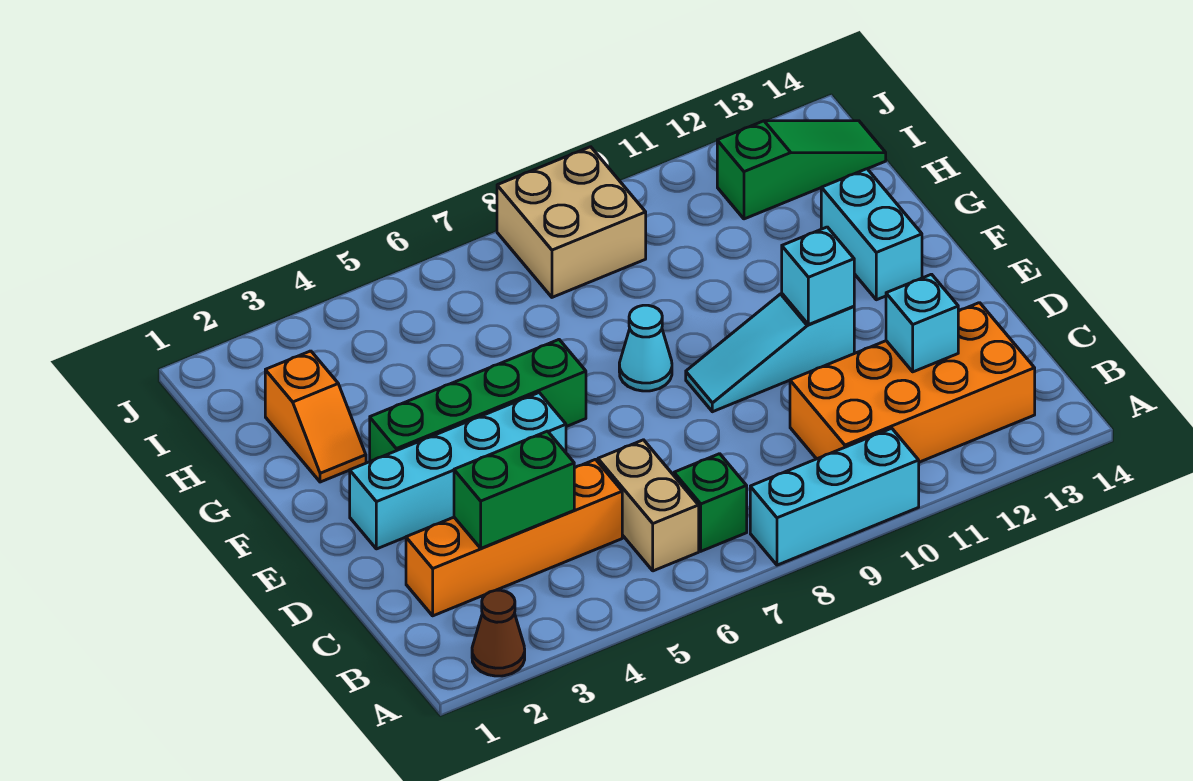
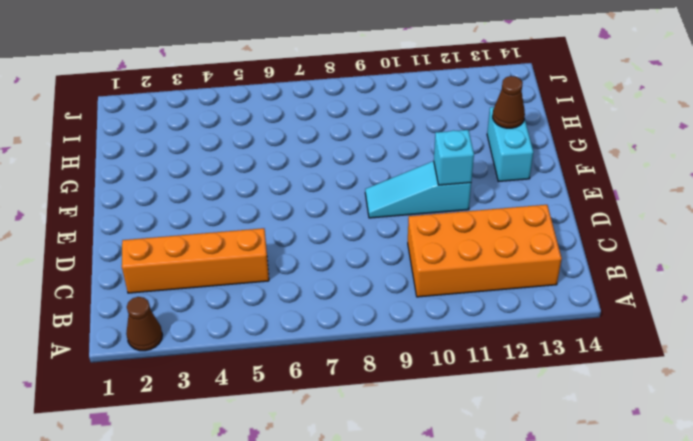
brown 1x1 cone [493,76,525,128] -> none
none -> cyan 1x3 brick [750,428,919,565]
none -> tan 1x2 brick [598,440,699,571]
none -> green 1x1 brick [674,454,747,551]

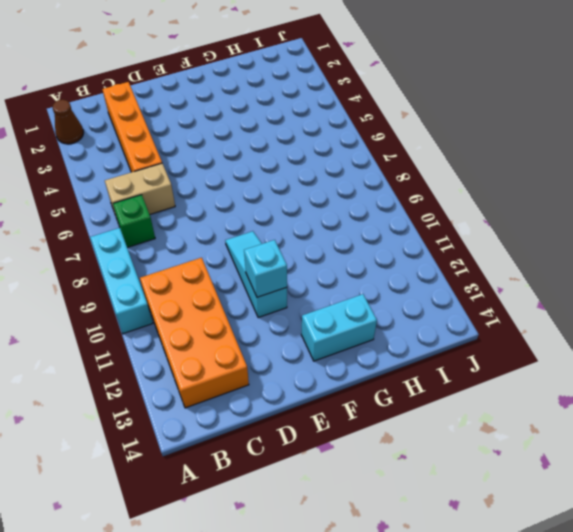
none -> cyan 1x4 brick [350,393,566,549]
none -> green 1x4 brick [370,340,586,461]
none -> cyan 1x1 cone [619,305,672,391]

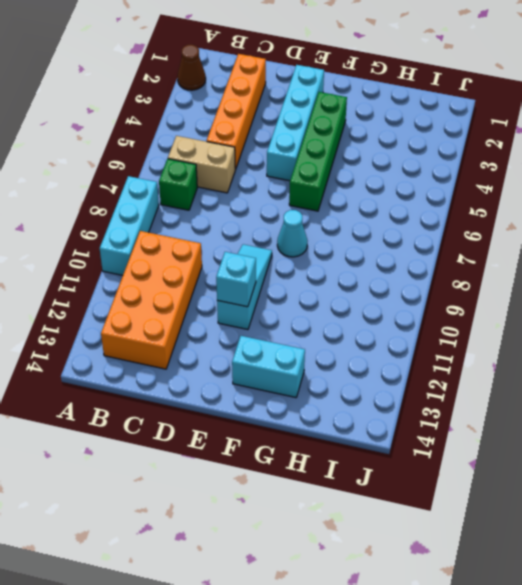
none -> orange 1x2 slope [265,351,366,482]
none -> tan 2x2 brick [497,147,646,297]
none -> green 1x3 slope [717,121,886,219]

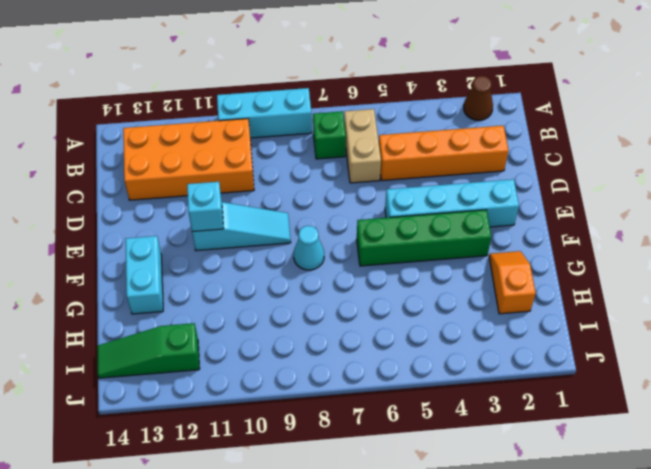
none -> tan 2x2 brick [497,147,646,297]
none -> green 1x2 brick [454,431,574,548]
none -> cyan 1x1 brick [886,274,958,372]

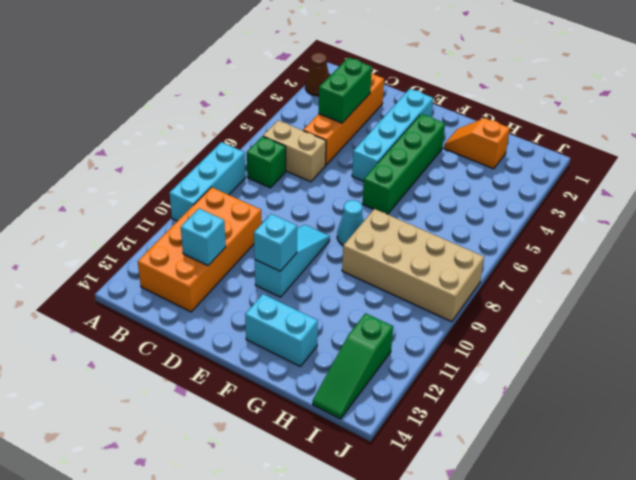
tan 2x4 brick [342,209,484,322] -> tan 2x2 brick [497,147,646,297]

